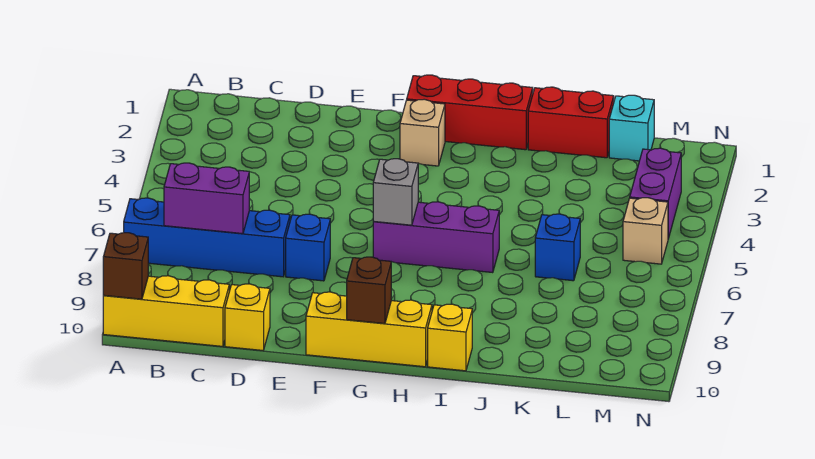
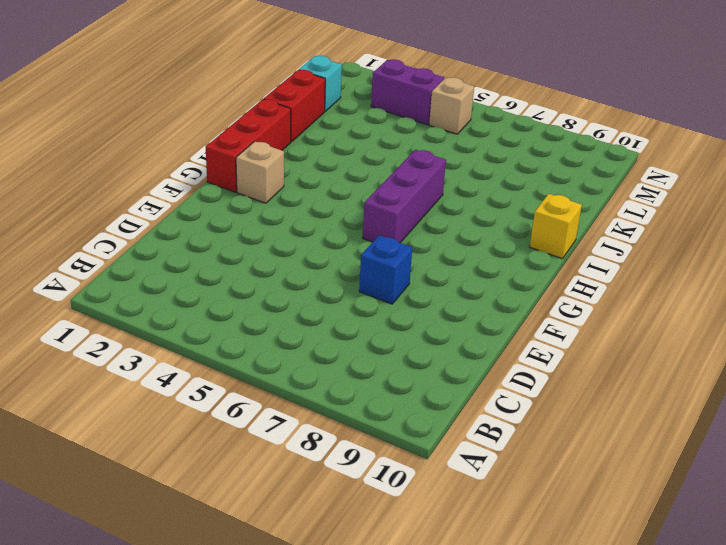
none -> blue 1x4 brick [124,198,290,277]
none -> yellow 1x3 brick [103,276,229,346]
none -> yellow 1x1 brick [225,284,270,350]

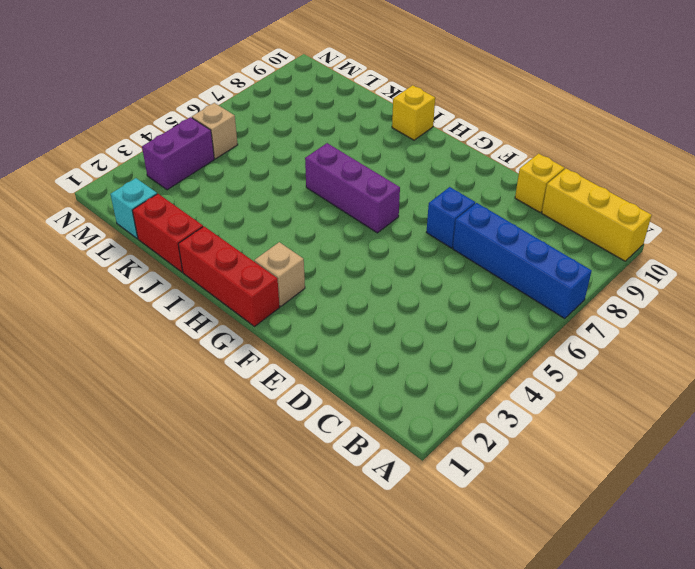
none -> yellow 1x3 brick [306,292,432,367]
none -> blue 1x1 brick [535,214,580,281]
none -> brown 1x1 brick [103,233,148,299]

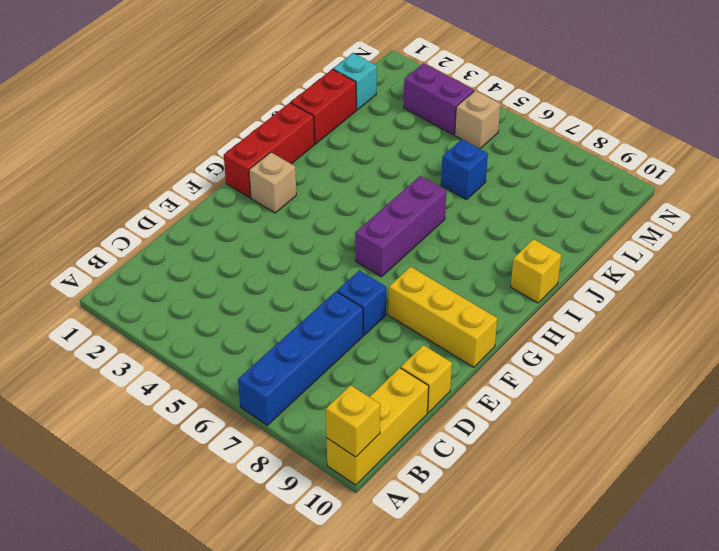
yellow 1x1 brick [326,385,380,457] -> brown 1x1 brick [103,233,148,299]
yellow 1x3 brick [388,267,497,367] -> yellow 1x3 brick turned to [306,292,432,367]
none -> purple 1x2 brick [164,163,249,234]
none -> grey 1x1 brick [373,159,418,225]
none -> brown 1x1 brick [347,257,391,324]

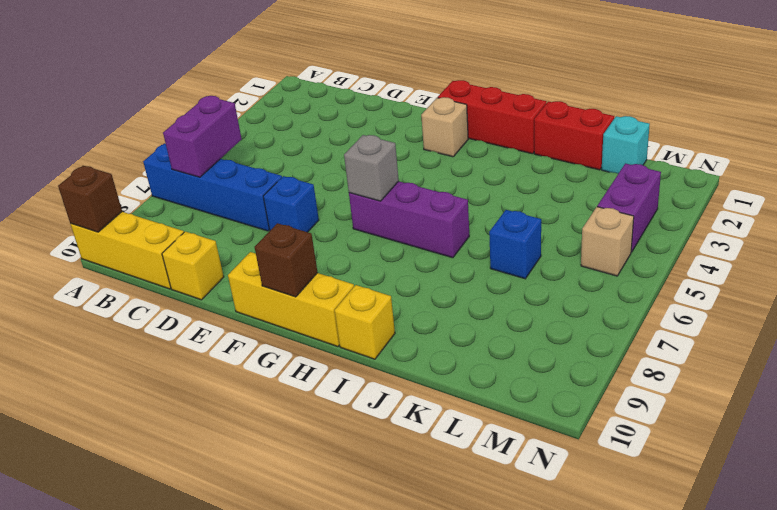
purple 1x2 brick [163,96,242,177] -> purple 1x2 brick turned to [164,163,249,234]

